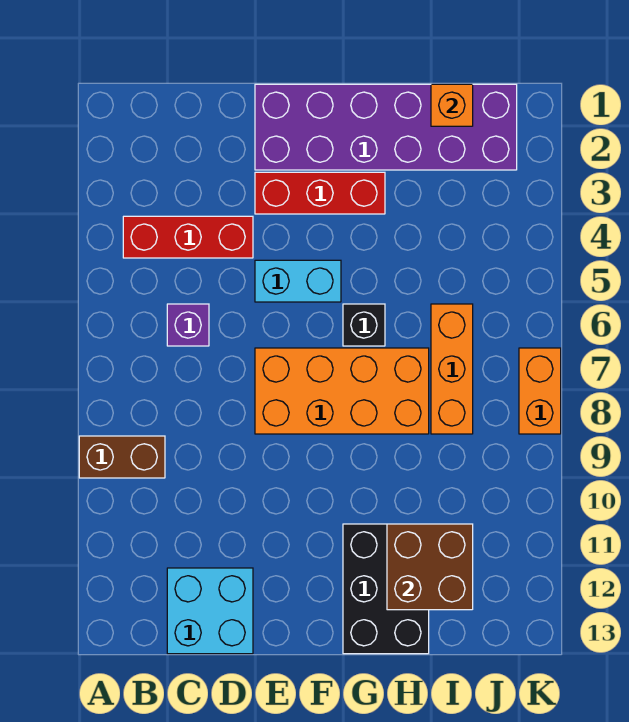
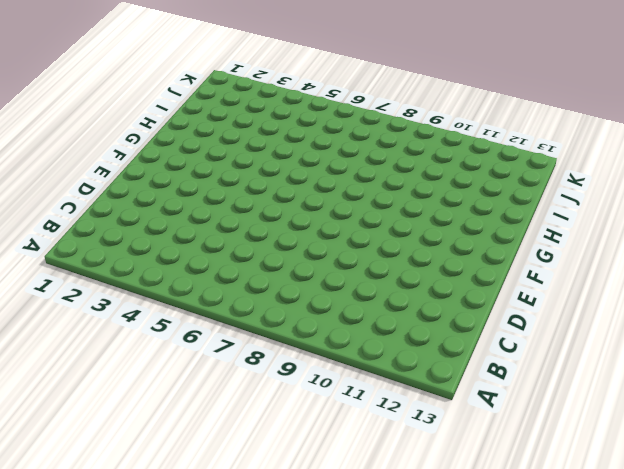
none -> brown 1x2 brick [79,436,165,478]
none -> red 1x3 brick [123,216,253,258]
none -> purple 1x1 brick [167,304,209,346]

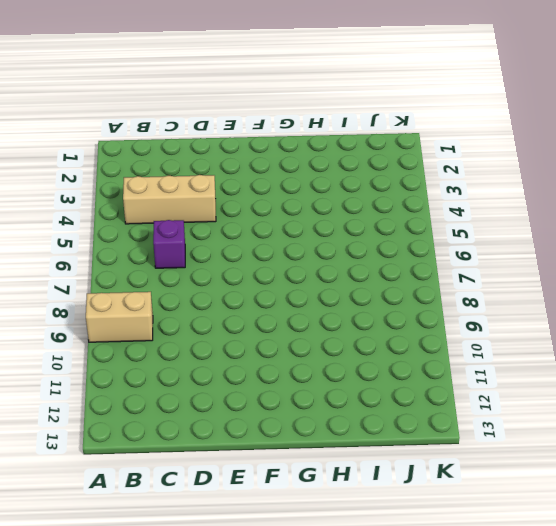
tan 1x2 brick [86,292,153,342] -> brown 1x2 brick [79,436,165,478]
tan 1x3 brick [123,175,216,224] -> red 1x3 brick [123,216,253,258]
none -> cyan 2x2 brick [167,568,253,654]
none -> purple 2x6 brick [255,84,517,170]
none -> red 1x3 brick [255,172,385,214]

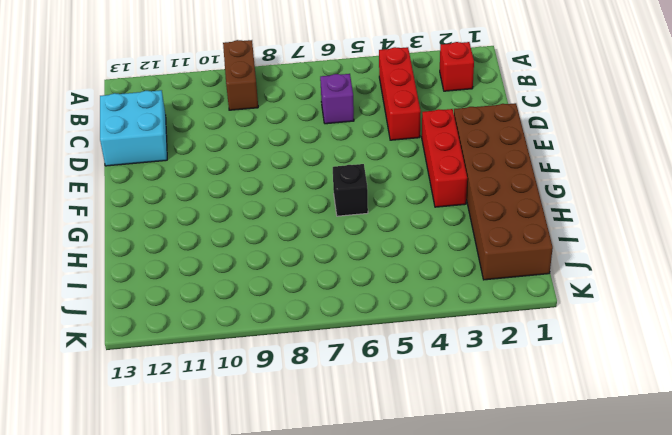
red 1x1 brick [440,42,474,91] -> none
brown 2x6 brick [454,103,553,280] -> purple 2x6 brick [255,84,517,170]
none -> cyan 1x2 brick [255,260,341,302]
none -> orange 2x4 brick [255,348,429,434]
none -> black 2x3 brick [343,524,429,654]

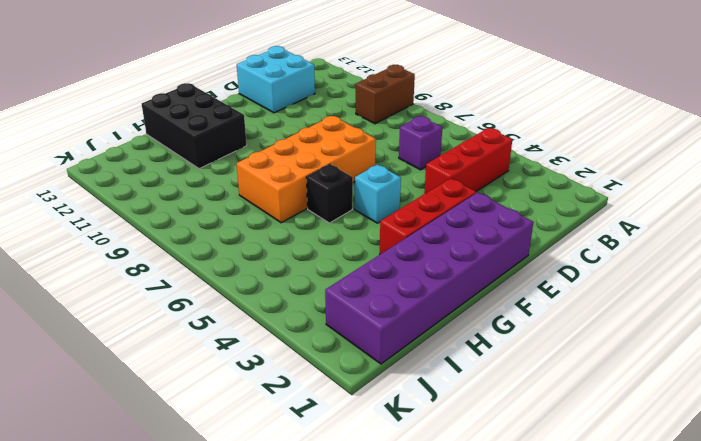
cyan 1x1 brick [355,164,401,223] -> cyan 1x2 brick [255,260,341,302]
none -> orange 1x3 brick [431,304,473,434]
none -> orange 1x2 brick [519,348,561,434]
none -> brown 2x2 brick [387,524,473,610]

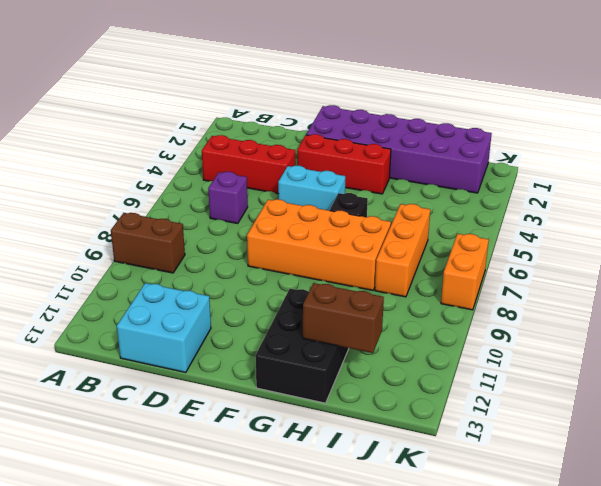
brown 1x2 brick [303,283,384,353] -> brown 2x2 brick [387,524,473,610]
none -> orange 1x1 brick [431,84,473,126]

